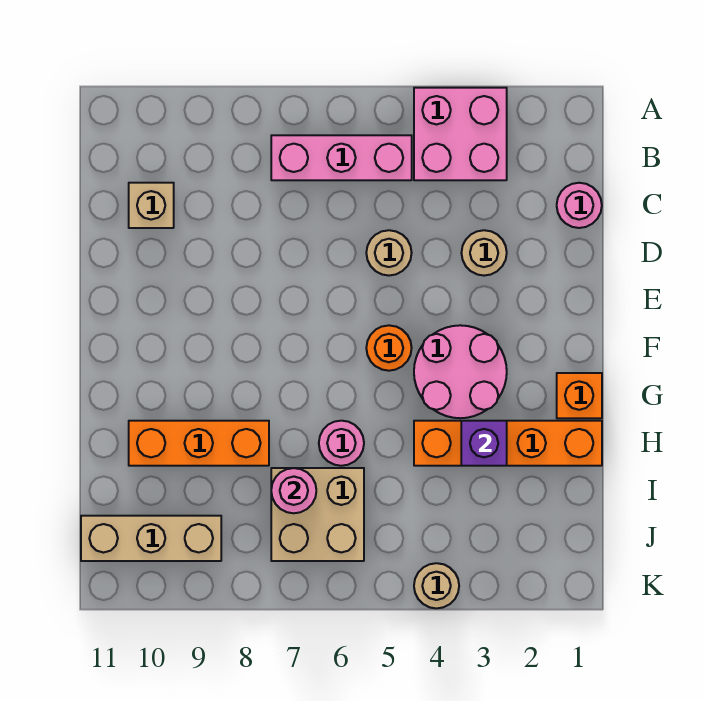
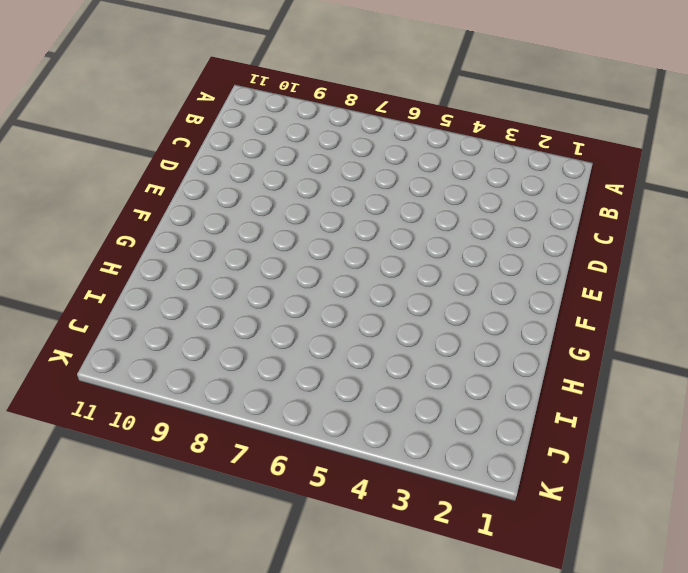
none -> pink 2x2 brick [414,88,507,180]
none -> pink 1x3 brick [271,135,412,180]
none -> pink 1x1 round brick [557,183,602,228]

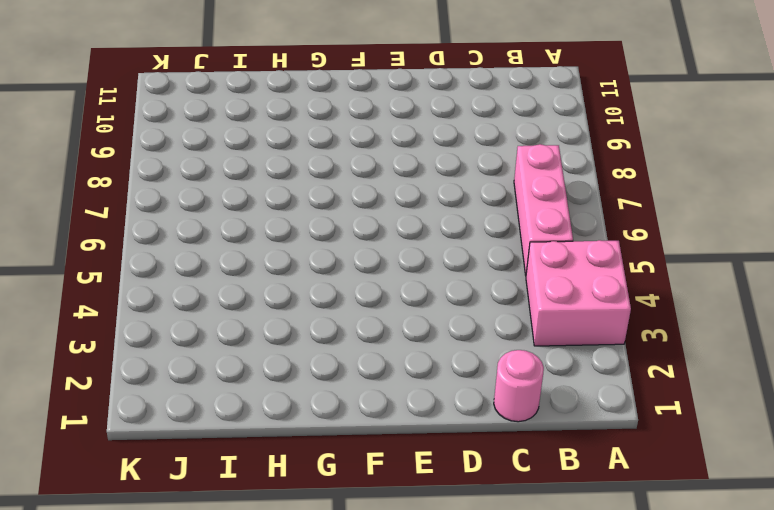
none -> tan 1x1 brick [129,183,174,228]
none -> tan 1x1 round brick [462,230,507,276]
none -> tan 1x1 round brick [366,230,412,275]

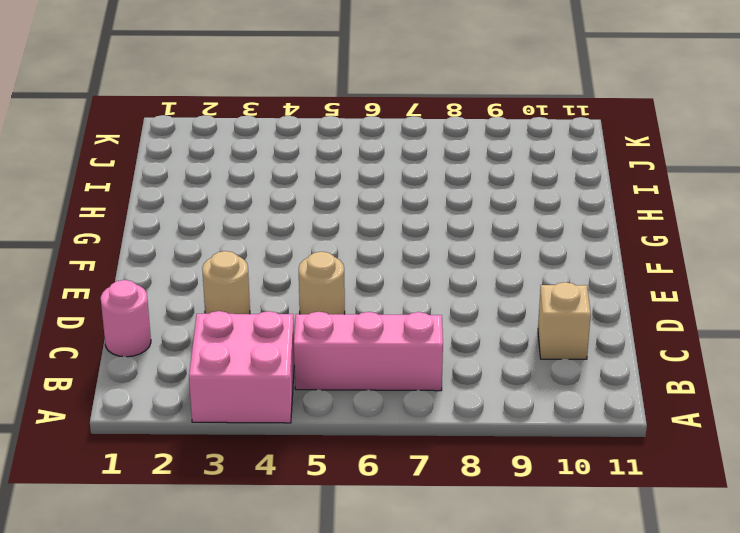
none -> pink 2x2 round brick [414,325,507,418]
none -> orange 1x1 round brick [366,325,412,371]
none -> orange 1x1 brick [557,373,602,418]

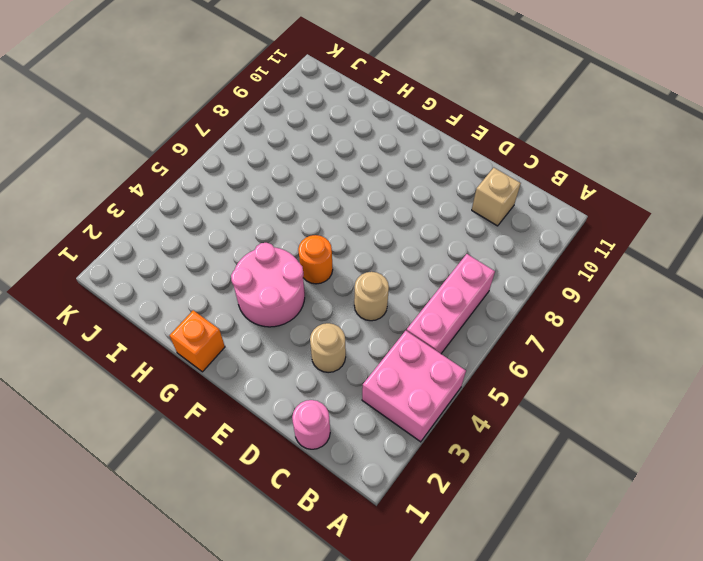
none -> orange 1x4 brick [414,421,602,466]
none -> pink 1x1 round brick [319,421,364,466]
none -> orange 1x3 brick [129,421,269,466]

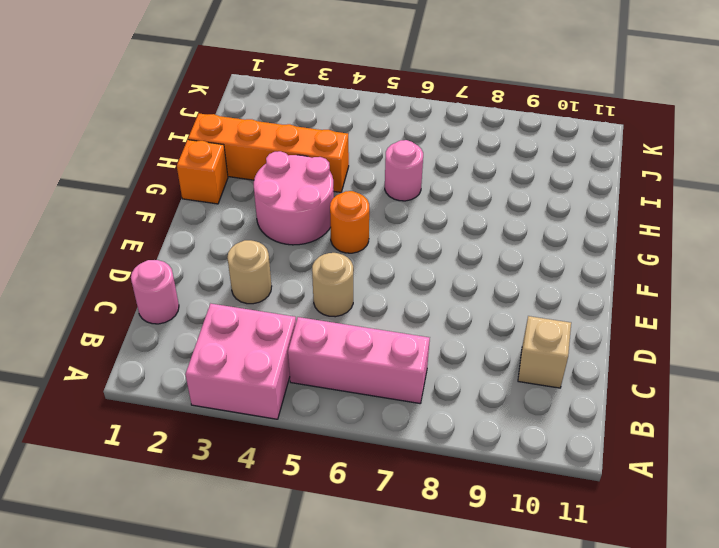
none -> orange 1x3 brick [129,421,269,466]
none -> tan 2x2 brick [271,468,364,561]
none -> tan 1x3 brick [81,516,221,561]

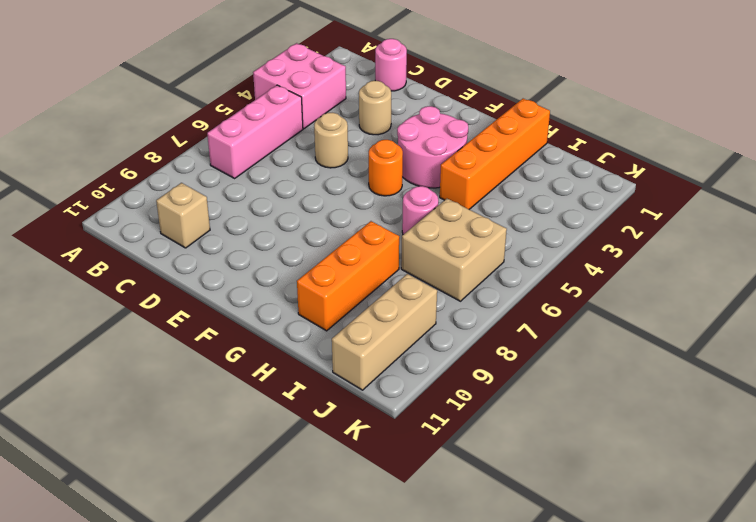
none -> orange 1x1 brick [557,373,602,418]
none -> tan 1x1 round brick [414,563,459,608]
none -> purple 1x1 brick [461,421,507,466]

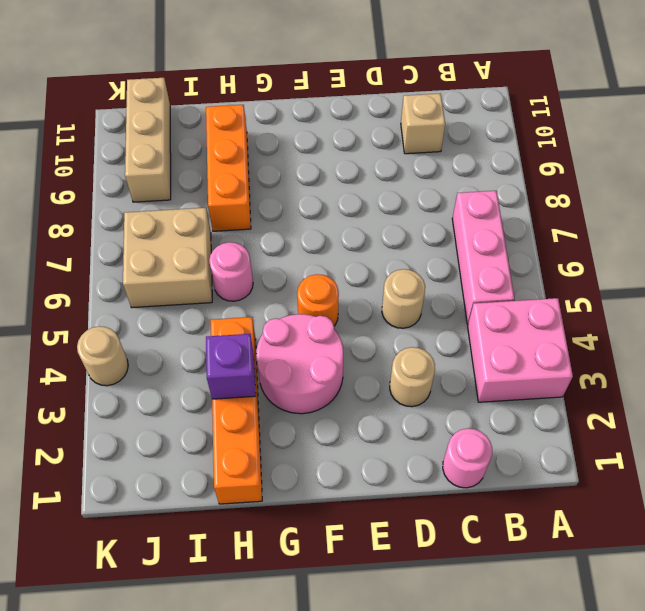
none -> orange 1x1 brick [557,373,602,418]
none -> pink 1x1 round brick [271,468,316,513]

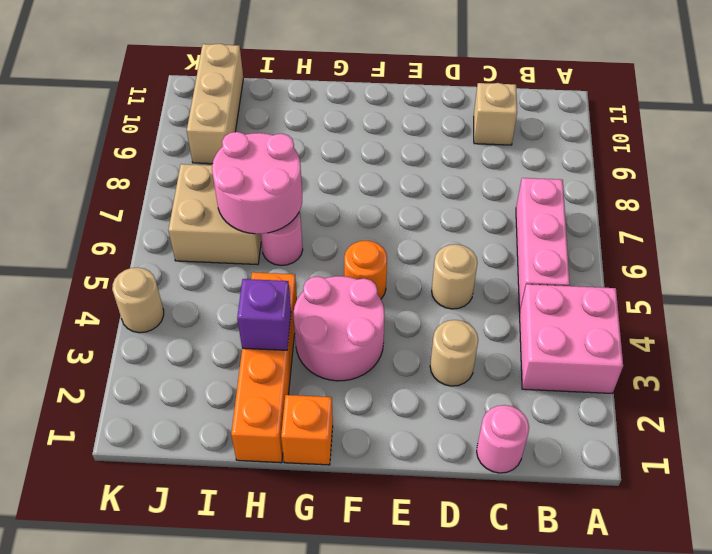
pink 2x2 round brick [212,132,302,234] -> pink 1x1 round brick [271,468,316,513]
none -> orange 1x3 brick [129,421,269,466]

